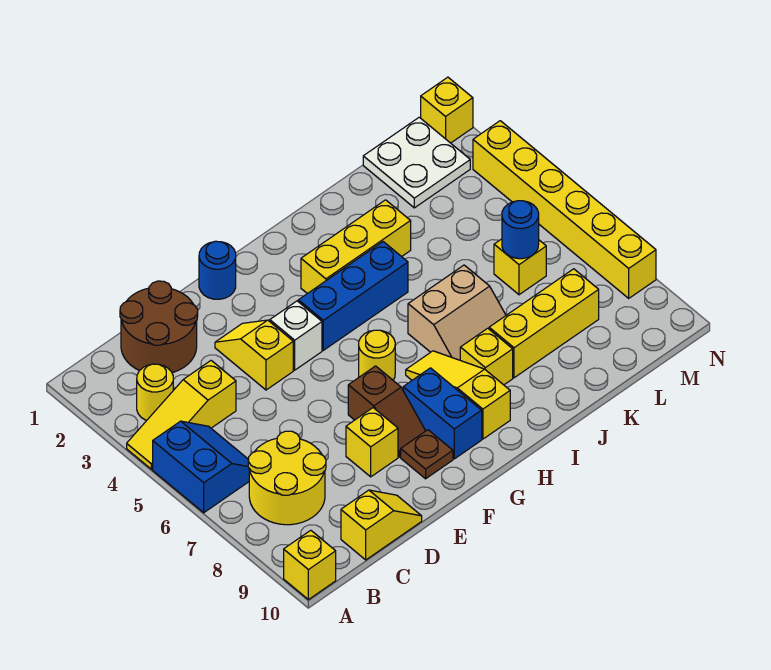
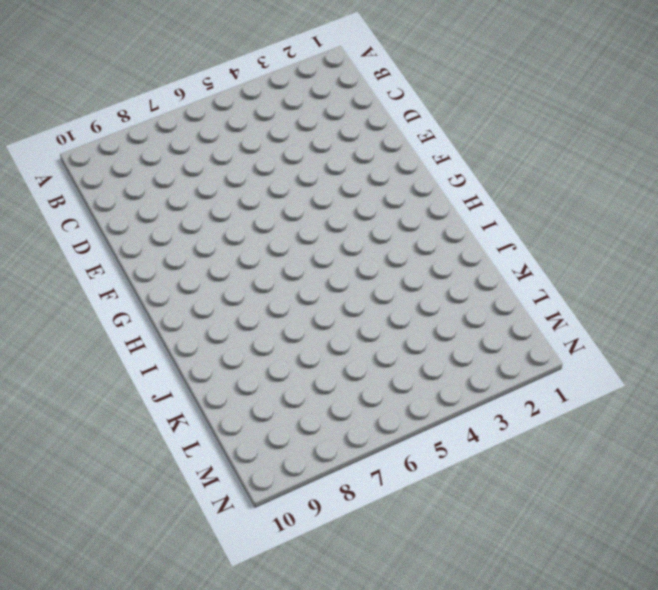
none -> yellow 1x3 slope [127,361,236,469]
none -> blue 2x2 slope [153,421,249,513]
none -> yellow 1x1 brick [284,530,336,600]

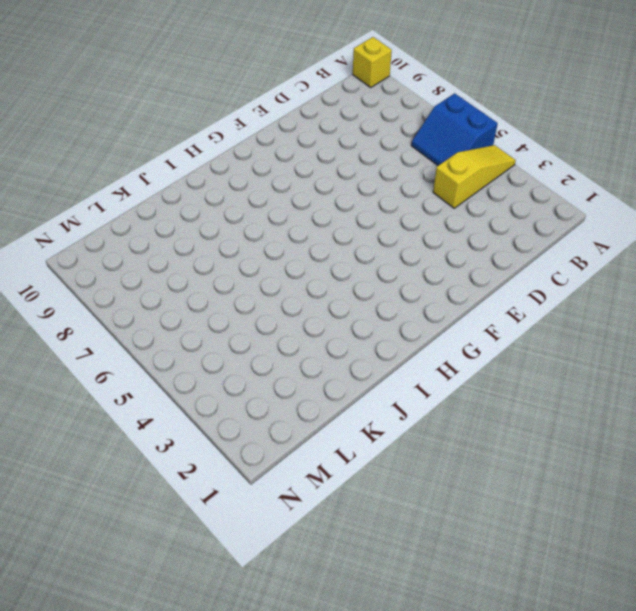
none -> yellow 1x1 round brick [137,364,173,421]
none -> yellow 2x2 round brick [248,431,326,525]
none -> brown 2x2 round brick [120,281,198,373]

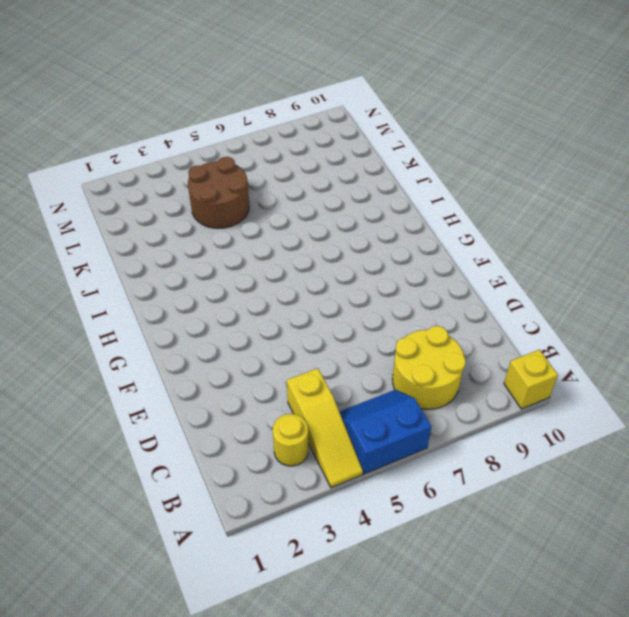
brown 2x2 round brick [188,157,249,228] -> brown 2x2 round brick moved to [120,281,198,373]
none -> yellow 1x2 slope [341,490,422,560]
none -> yellow 1x2 slope [215,320,293,390]
none -> yellow 1x1 brick [346,408,398,477]

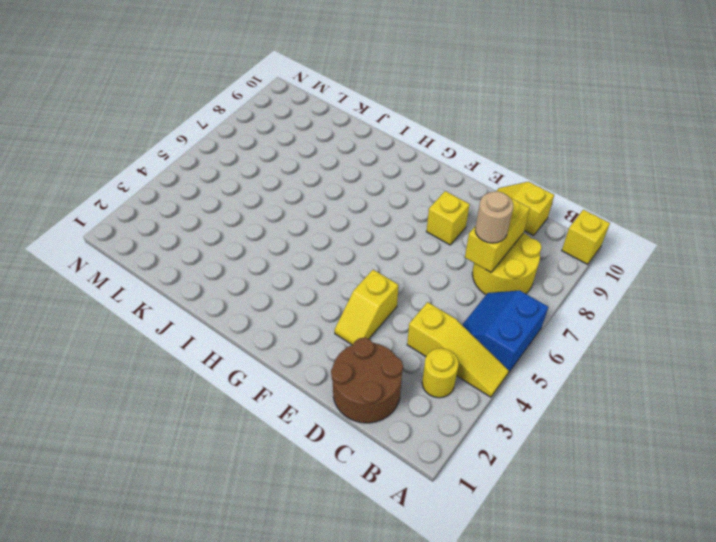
yellow 1x2 brick [465,198,530,272] -> none
tan 1x1 round brick [475,191,513,243] -> none
none -> blue 1x1 round brick [199,241,236,299]
none -> white 1x1 brick [270,301,322,370]
none -> brown 1x2 slope [348,366,425,457]

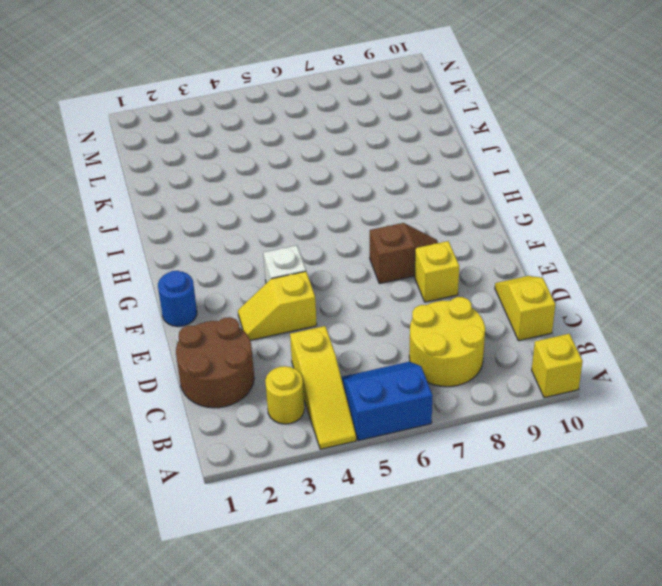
none -> brown 1x1 plate [401,430,453,479]
none -> blue 1x3 brick [298,242,408,350]
none -> yellow 1x1 round brick [359,330,395,380]

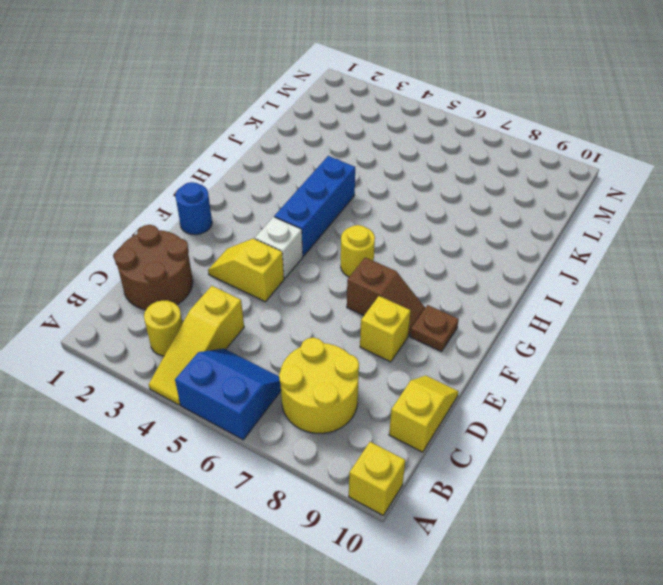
none -> blue 1x2 brick [403,368,482,459]
none -> yellow 1x3 brick [301,200,411,294]
none -> yellow 1x3 slope [406,351,510,439]

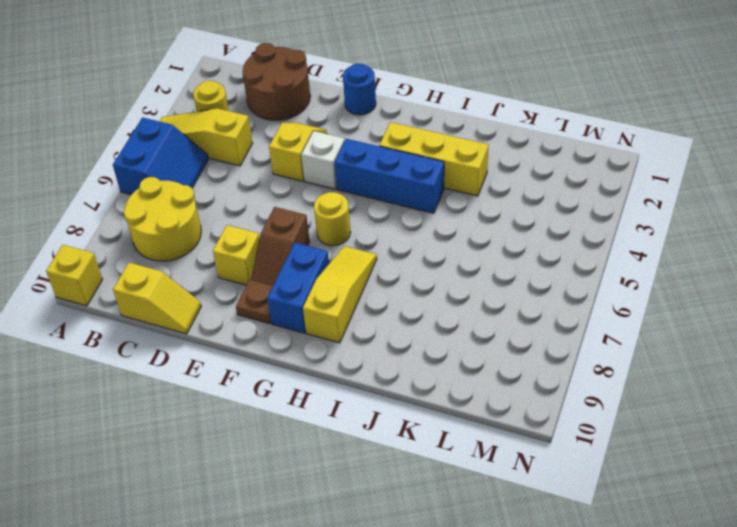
none -> tan 2x2 slope [408,265,506,360]
none -> yellow 1x1 brick [460,328,513,385]
none -> yellow 1x3 brick [489,269,599,378]

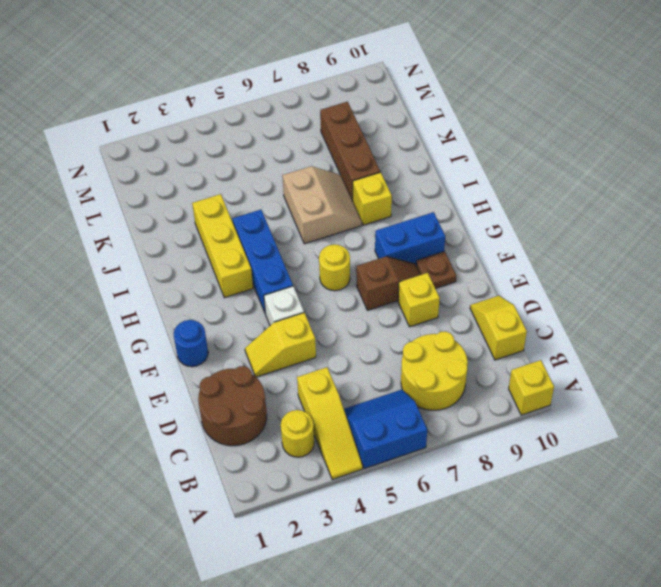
brown 1x3 brick [320,102,380,201] -> yellow 1x3 brick [489,269,599,378]
none -> yellow 1x3 slope [406,351,510,439]
none -> white 2x2 plate [363,117,470,208]
none -> yellow 1x1 brick [494,239,546,295]

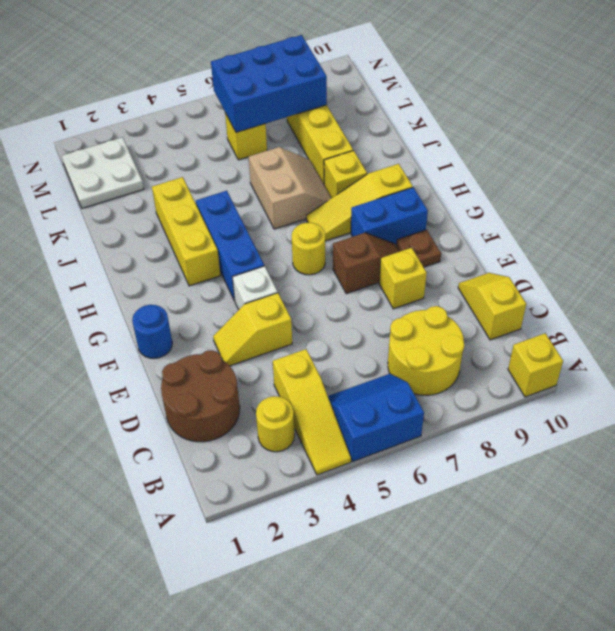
blue 2x3 brick [211,35,327,133] -> blue 1x1 round brick [502,201,539,259]
none -> yellow 1x1 brick [421,77,473,143]
none -> yellow 1x6 brick [473,121,656,298]

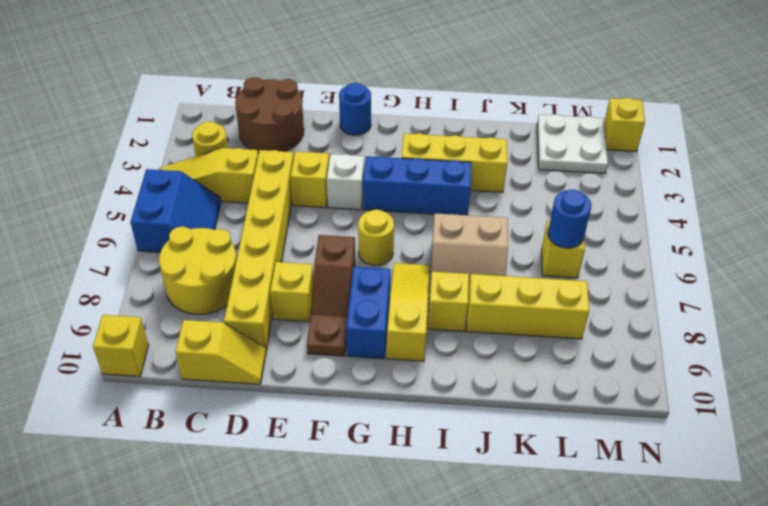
yellow 1x6 brick [224,150,294,350] -> yellow 1x6 brick moved to [473,121,656,298]

